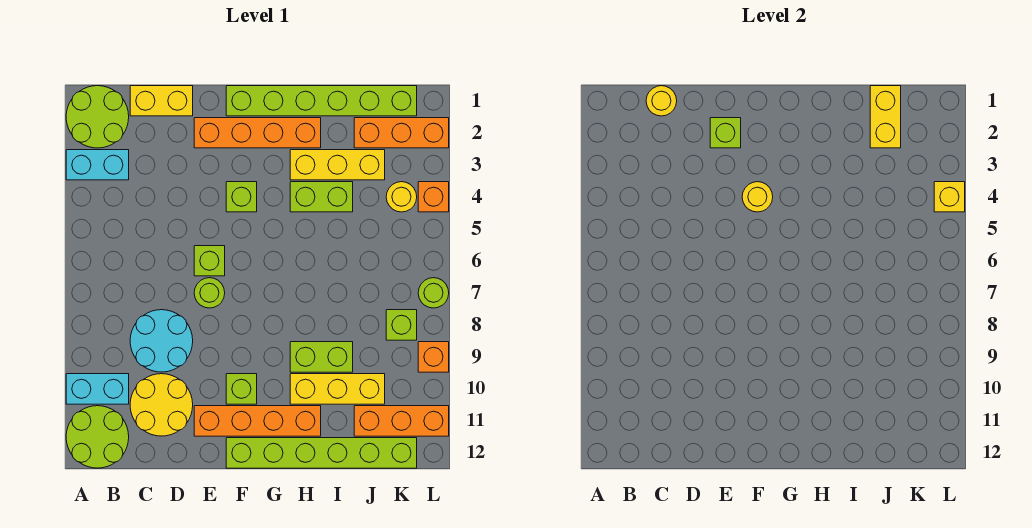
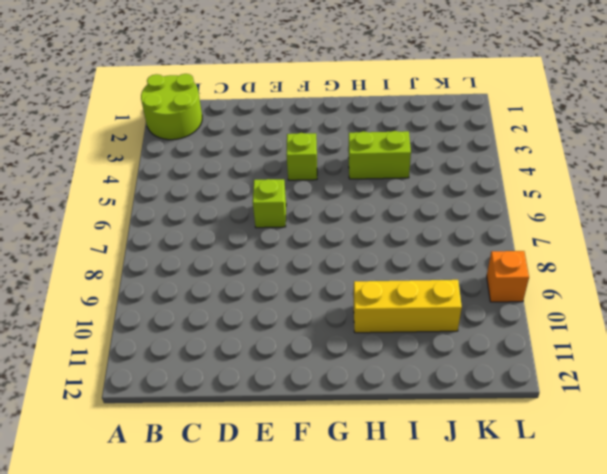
none -> cyan 1x2 brick [66,150,129,180]
none -> cyan 1x2 brick [66,374,129,404]
none -> lime 2x2 round brick [66,406,129,468]
none -> yellow 1x2 brick [130,86,193,116]

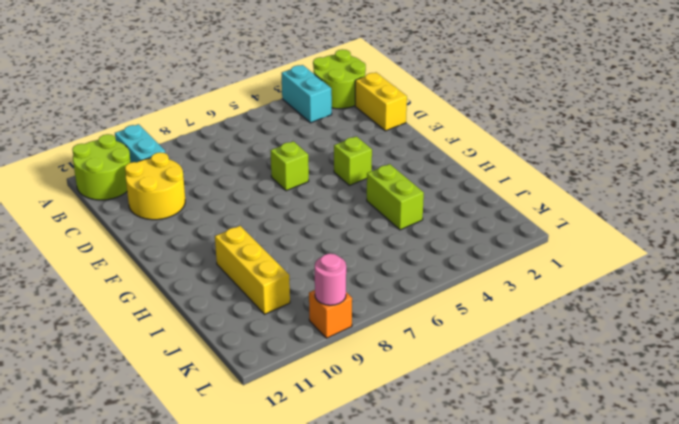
pink 1x1 round brick [315,254,346,305] -> none
none -> cyan 2x2 round brick [130,310,193,372]
none -> orange 1x4 brick [194,118,321,148]
none -> lime 1x1 round brick [194,278,225,308]
none -> orange 1x4 brick [194,406,321,436]

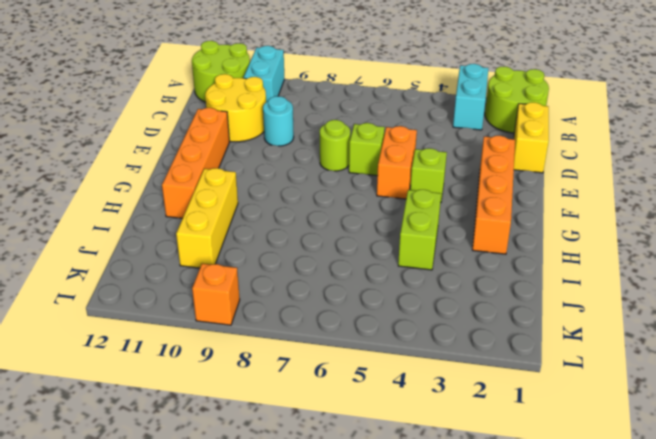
cyan 1x1 round brick [263,96,294,146] -> cyan 2x2 round brick [130,310,193,372]
orange 1x2 brick [377,126,417,199] -> none
none -> lime 1x6 brick [226,86,417,116]
none -> lime 1x1 brick [226,374,257,404]
none -> lime 1x6 brick [226,438,417,468]
none -> yellow 1x3 brick [290,150,385,180]

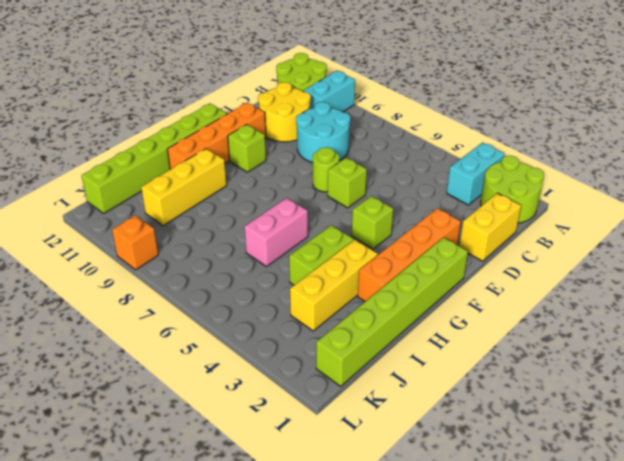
pink 1x2 brick [245,198,308,267] -> none
none -> lime 1x2 brick [290,342,353,372]
none -> orange 1x3 brick [354,118,449,148]
none -> orange 1x3 brick [354,406,449,436]
none -> yellow 1x1 round brick [386,182,417,212]

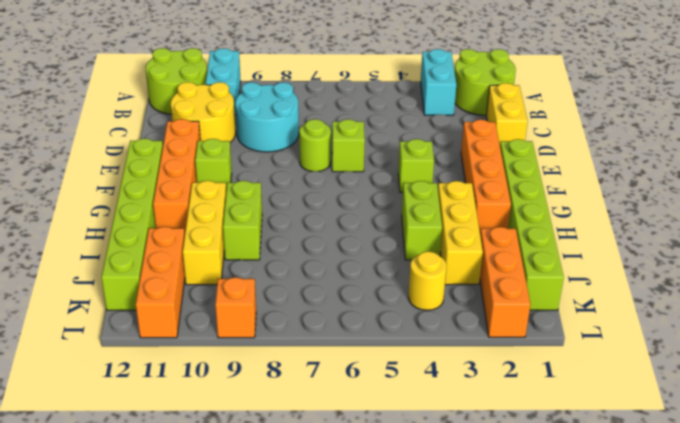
none -> lime 1x1 brick [386,310,417,340]
none -> orange 1x1 brick [418,182,449,212]
none -> lime 1x1 round brick [418,278,449,308]
none -> yellow 1x1 round brick [646,86,677,116]

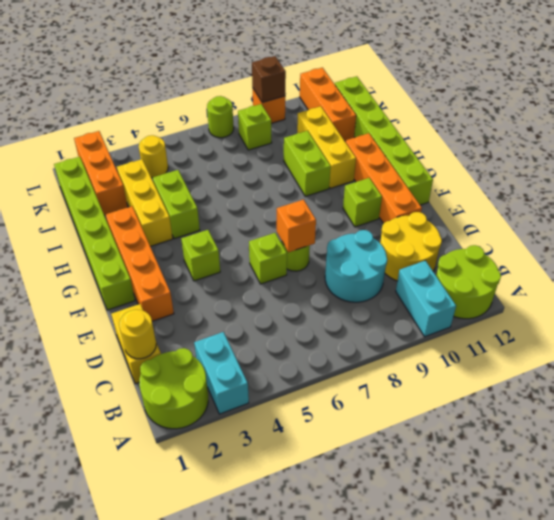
orange 1x1 brick [277,200,316,252] -> orange 1x1 brick moved to [418,182,449,212]
brown 1x1 brick [252,56,286,103] -> none
none -> lime 1x1 brick [710,118,741,148]
none -> yellow 1x1 round brick [742,182,773,212]
none -> yellow 1x2 brick [870,86,901,148]
none -> yellow 1x1 brick [934,182,965,212]

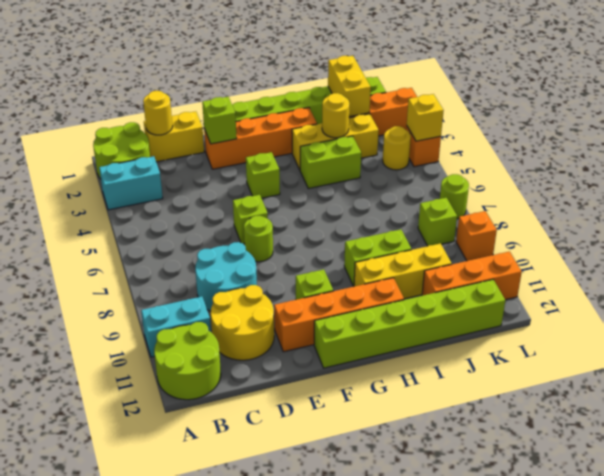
yellow 1x1 round brick [322,93,349,138] -> yellow 1x1 round brick moved to [742,182,773,212]

